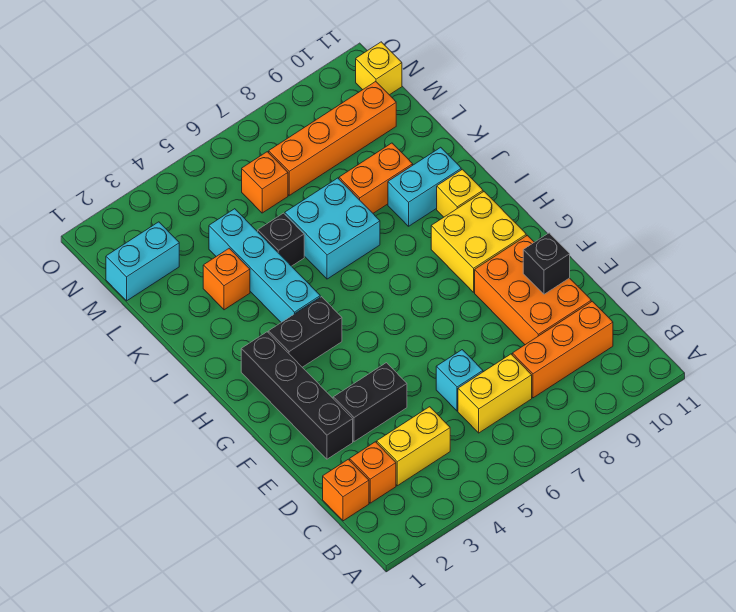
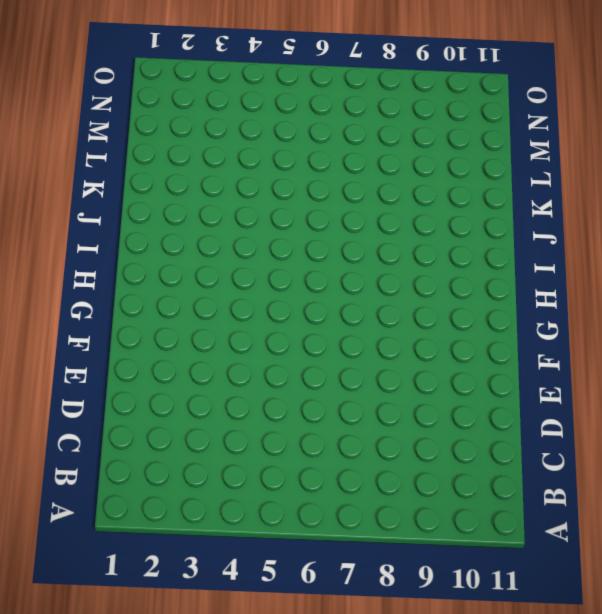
none -> orange 1x1 brick [323,459,369,521]
none -> orange 1x1 brick [350,442,396,503]
none -> yellow 1x2 brick [377,407,450,486]

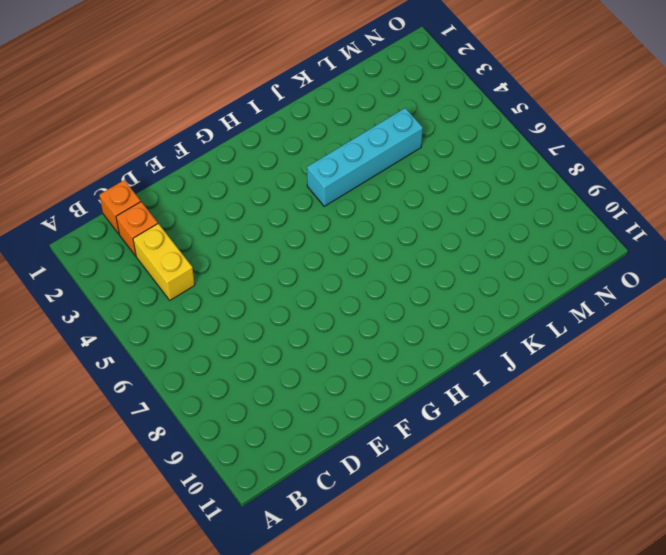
none -> yellow 1x2 brick [458,354,532,433]
none -> orange 1x3 brick [512,301,613,398]
none -> cyan 1x1 brick [436,350,483,411]

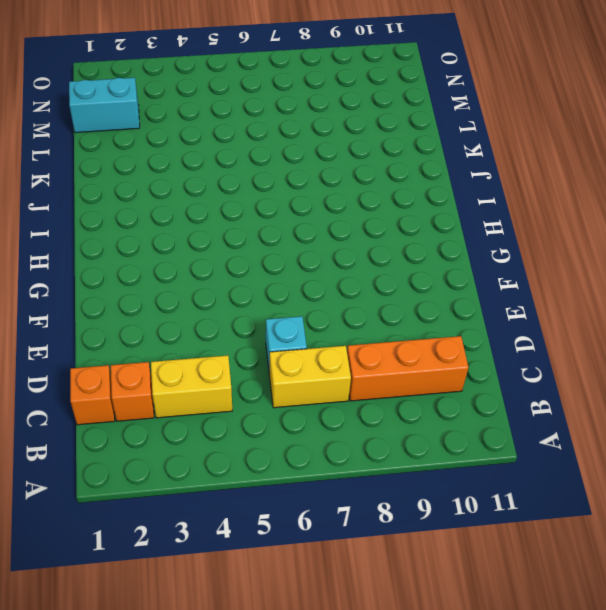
none -> orange 2x3 brick [475,235,591,345]
none -> black 1x4 brick [241,332,353,459]
none -> black 1x2 brick [333,363,407,442]

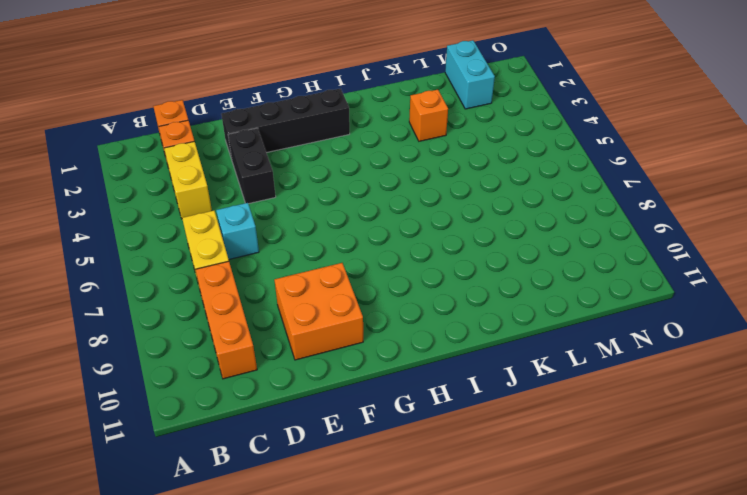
orange 2x2 brick [274,263,363,360] -> orange 2x3 brick [475,235,591,345]
none -> yellow 2x2 brick [431,192,526,292]
none -> black 1x2 brick [268,297,342,367]
none -> cyan 1x4 brick [209,209,320,322]

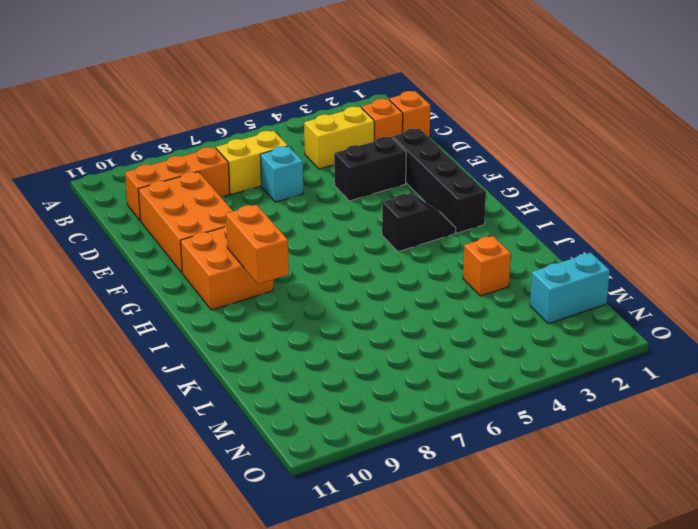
orange 2x2 brick [181,225,274,310] -> yellow 2x2 brick [431,192,526,292]
black 1x2 slope [382,193,456,252] -> black 1x2 brick [268,297,342,367]
orange 1x2 brick [226,205,289,284] -> orange 1x2 brick turned to [339,143,413,213]
none -> cyan 1x4 brick [209,209,320,322]
none -> yellow 1x1 brick [437,169,483,217]
none -> cyan 2x2 brick [285,178,380,279]

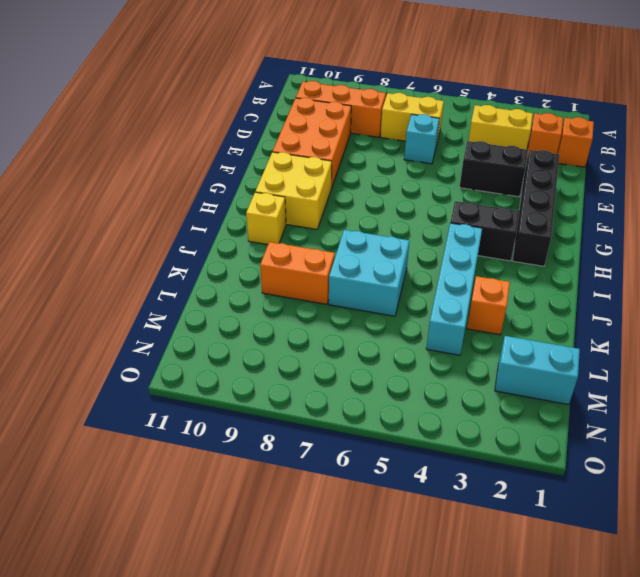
none -> cyan 1x2 brick [388,147,461,226]
none -> black 1x1 brick [258,213,304,266]
none -> orange 1x1 brick [242,152,288,213]

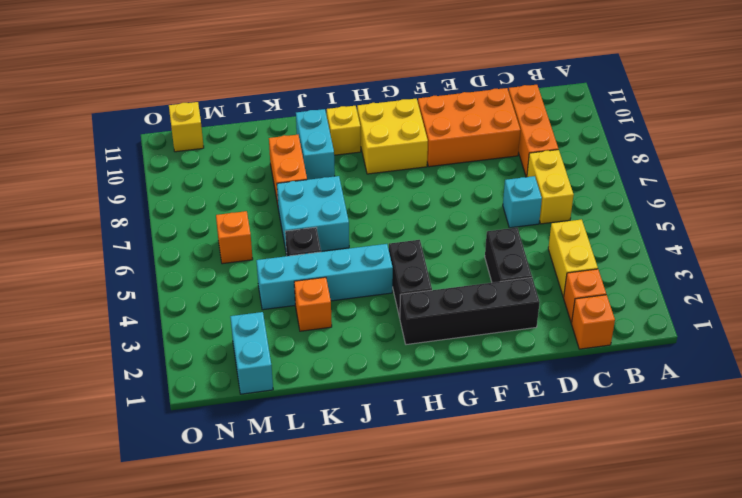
none -> orange 1x4 brick [269,82,396,195]
none -> black 1x1 brick [523,233,570,294]

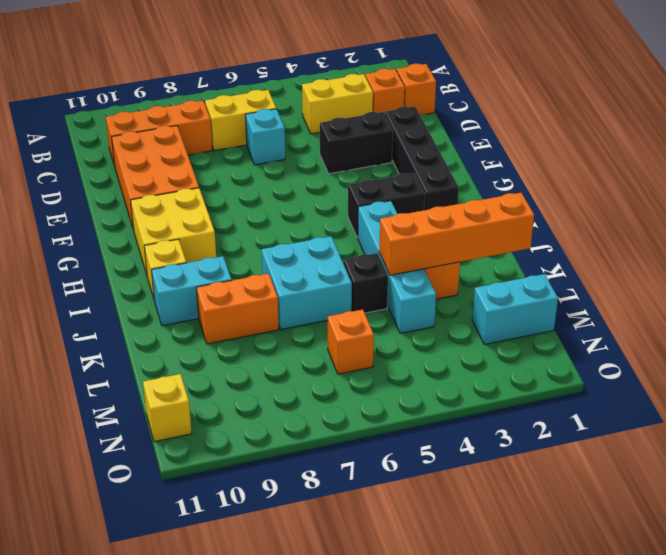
orange 1x4 brick [379,193,534,275] -> orange 1x4 brick moved to [269,82,396,195]
none -> black 1x1 brick [523,233,570,294]

